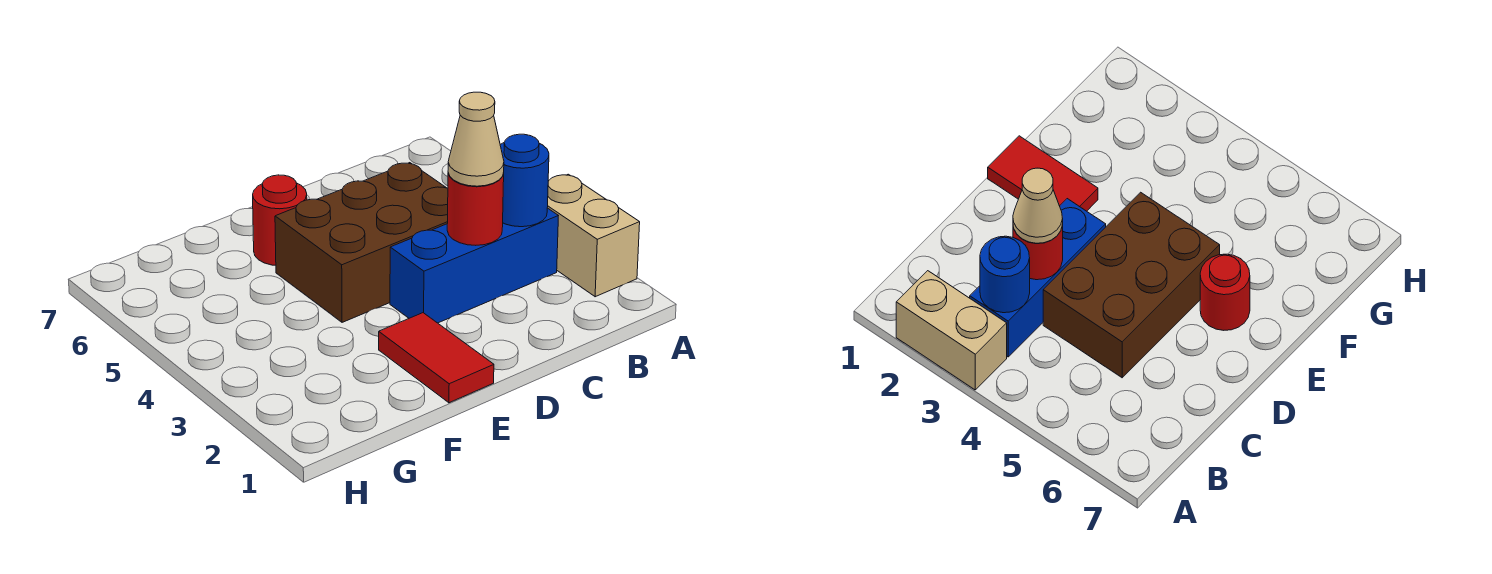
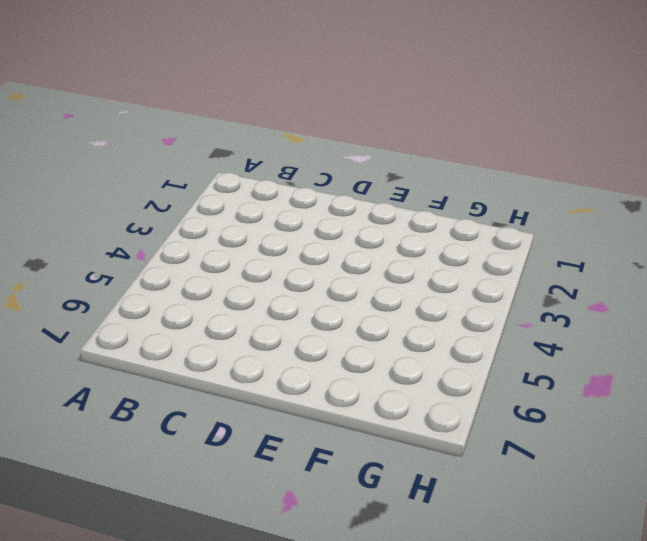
none -> tan 1x2 brick [547,174,640,297]
none -> blue 1x3 brick [390,208,558,323]

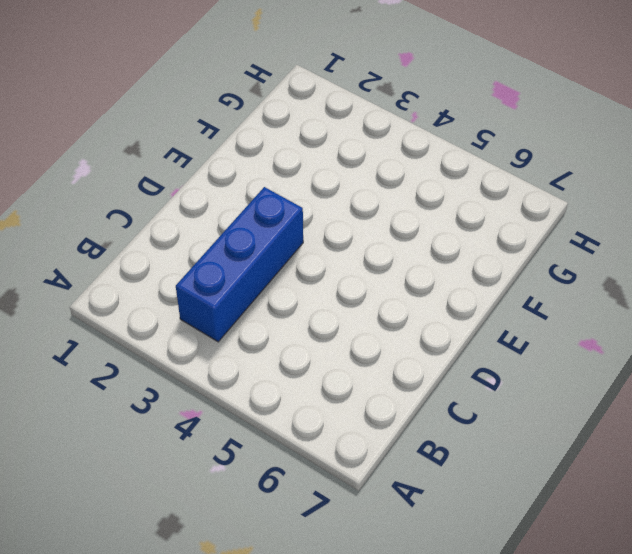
none -> tan 1x2 brick [547,174,640,297]
none -> brown 2x3 brick [275,163,448,322]

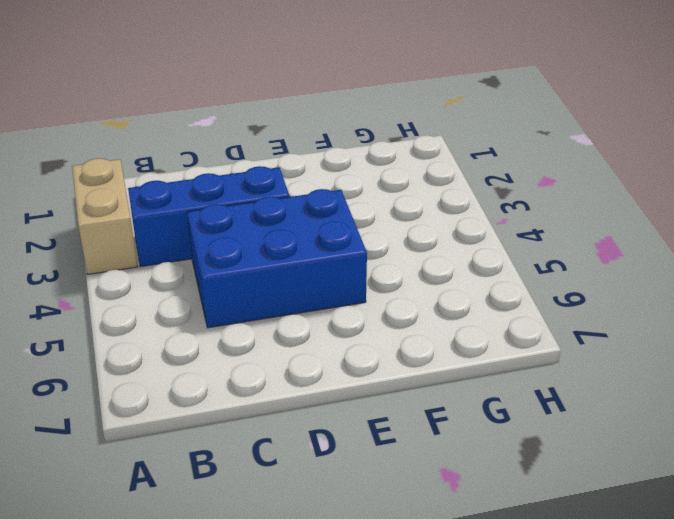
blue 2x3 brick [187,189,367,328] -> brown 2x3 brick [275,163,448,322]
none -> red 1x2 tile [379,313,494,403]
none -> red 1x1 round brick [253,175,307,265]

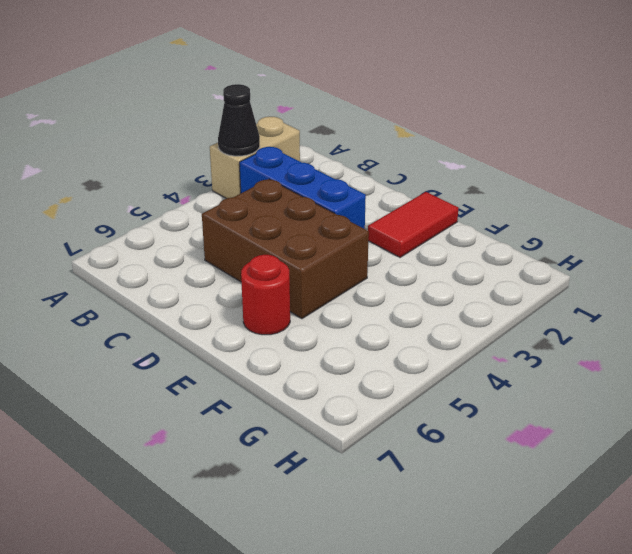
black 1x1 cone [218,84,260,156] -> none
none -> blue 1x1 round brick [500,134,549,227]
none -> red 1x1 round brick [447,173,504,245]

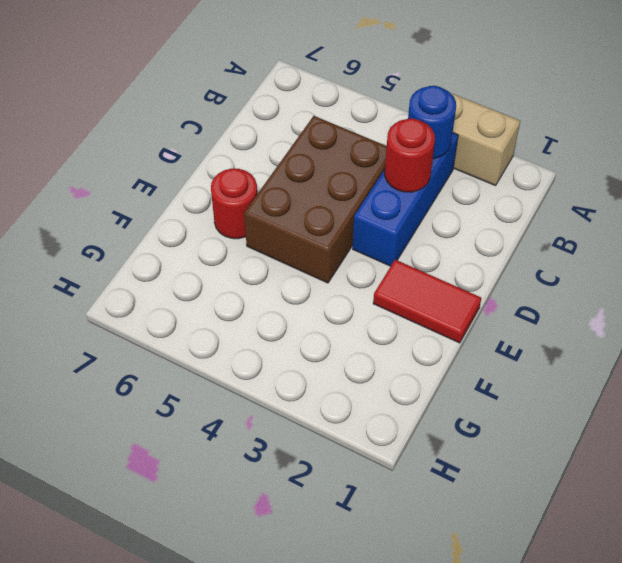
none -> tan 1x1 cone [448,92,504,186]

